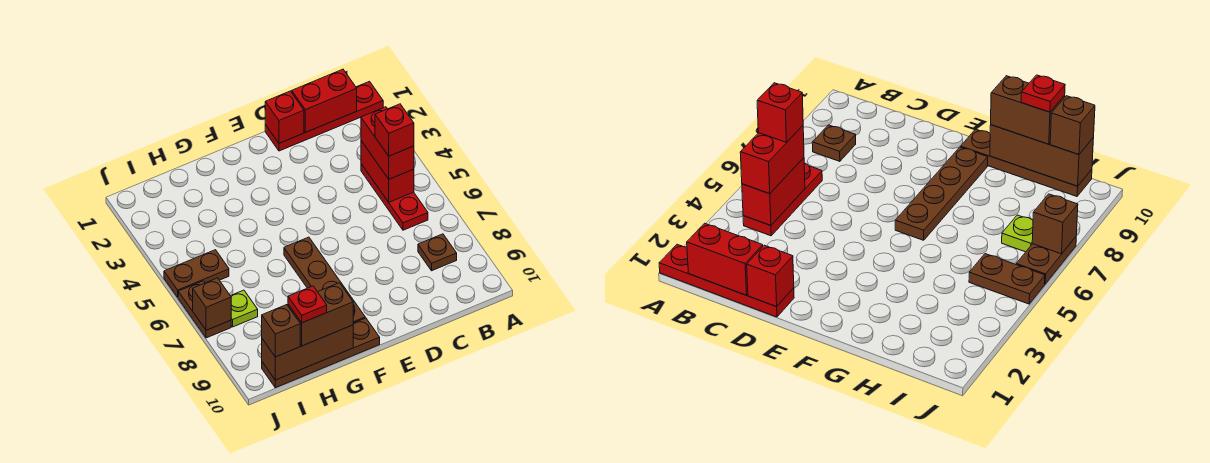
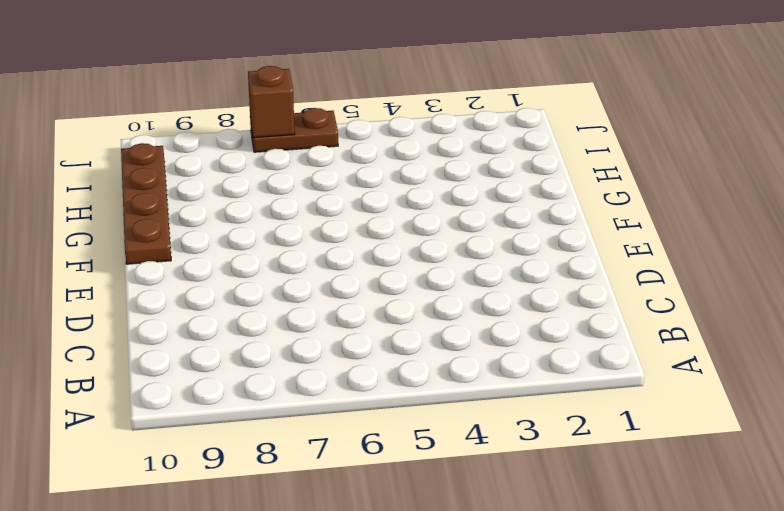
none -> red 1x4 plate [265,81,383,151]
none -> red 1x3 plate [361,164,428,230]
none -> brown 1x1 plate [418,234,457,271]

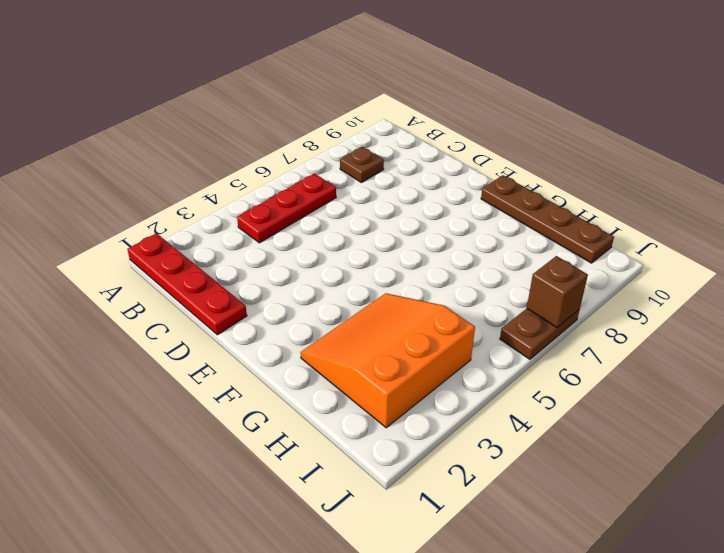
orange 3x3 slope [300,293,475,428] -> none
none -> brown 1x4 plate [284,237,365,323]
none -> brown 1x2 plate [164,250,229,297]
none -> lime 1x1 plate [231,290,258,327]

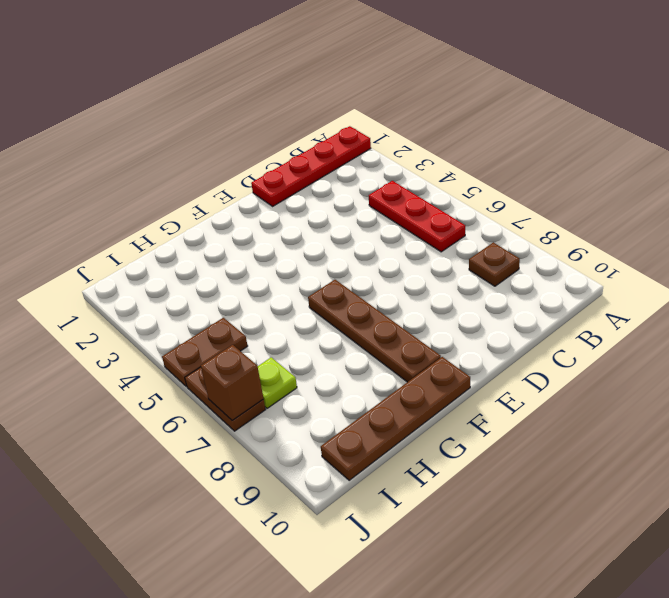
none -> red 1x2 brick [292,69,357,132]
none -> red 1x2 brick [361,141,414,202]
none -> red 1x1 brick [265,91,304,143]

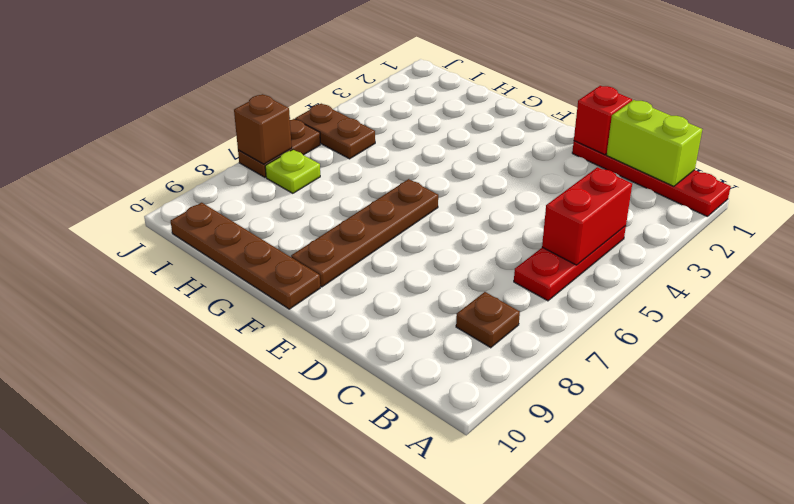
lime 1x2 brick [607,100,702,186] -> red 1x2 brick [292,69,357,132]
none -> brown 1x3 brick [262,325,353,380]
none -> red 1x2 brick [361,107,414,179]
none -> brown 1x2 brick [288,283,353,346]

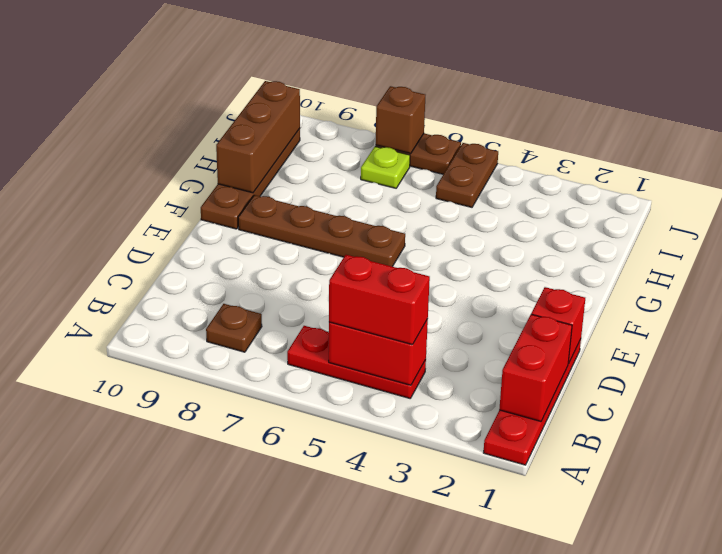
none -> brown 1x2 brick [288,283,353,346]
none -> brown 1x1 brick [262,305,300,357]
none -> red 1x1 brick [375,104,414,156]

